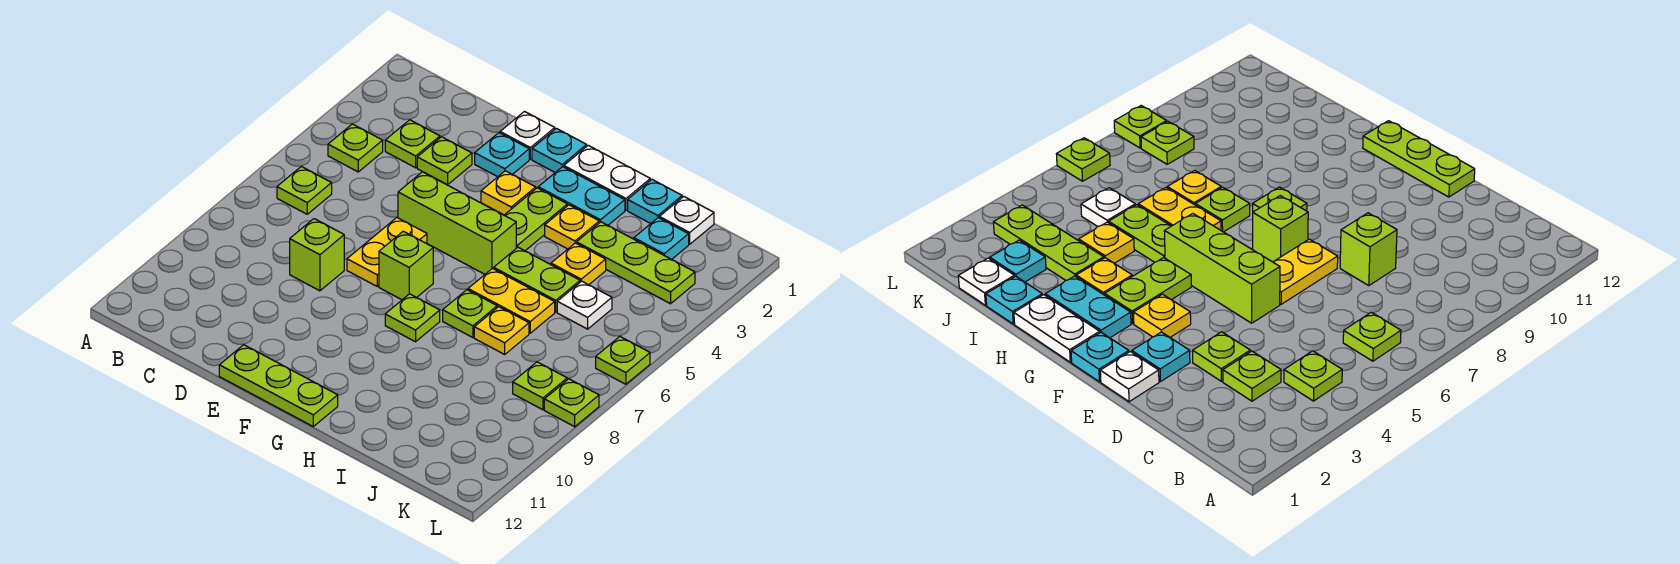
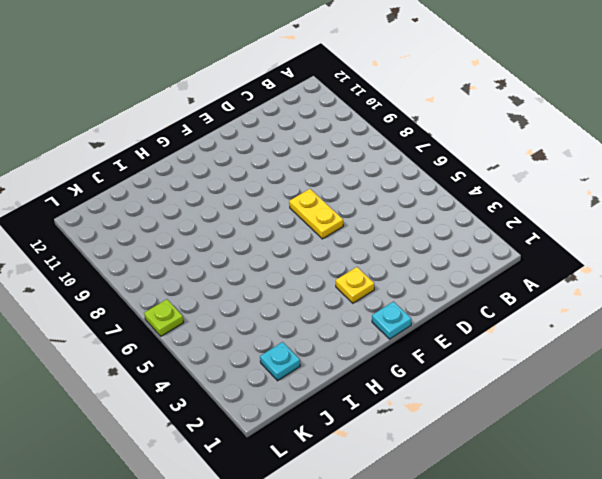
none -> lime 1x1 plate [328,124,383,172]
none -> lime 1x1 plate [277,166,332,214]
none -> lime 1x1 plate [385,120,440,168]
none -> lime 1x1 plate [417,137,472,185]

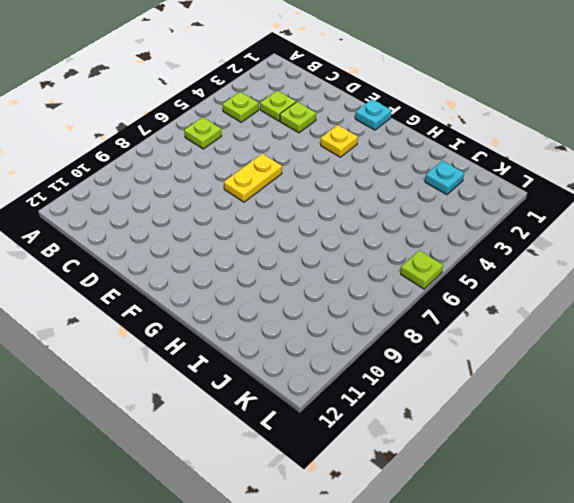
none -> lime 1x1 brick [290,219,344,291]
none -> white 1x1 plate [500,112,555,159]
none -> cyan 1x1 plate [475,133,529,177]
none -> lime 1x3 brick [398,172,516,274]

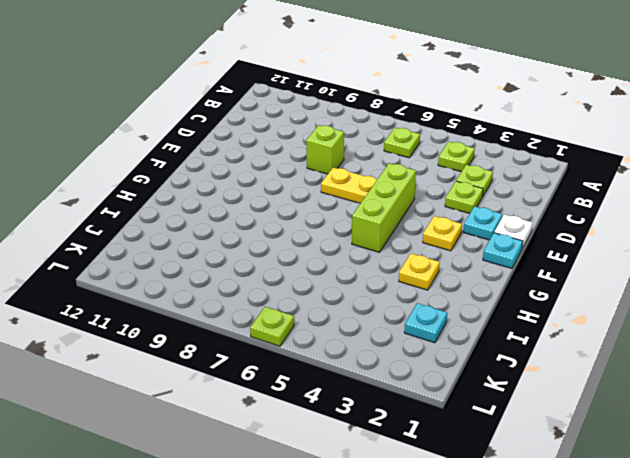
none -> lime 1x3 plate [219,345,338,426]
none -> lime 1x1 brick [379,231,433,300]
none -> white 1x2 plate [564,145,650,210]
none -> cyan 1x2 plate [538,167,625,225]

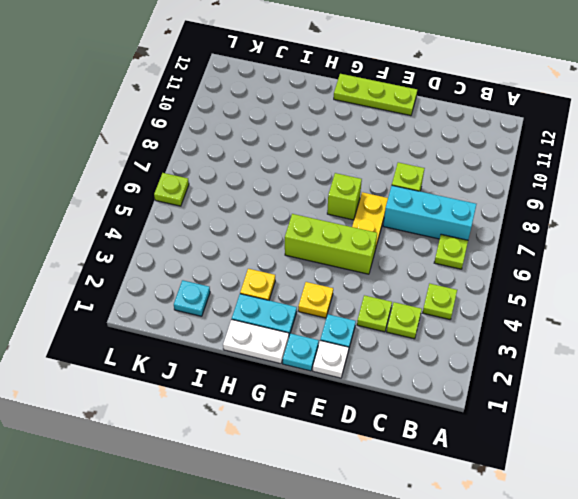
cyan 1x3 brick [383,186,476,240] -> none
none -> lime 1x2 plate [504,188,567,251]
none -> lime 1x1 plate [385,294,440,342]
none -> lime 1x2 plate [494,247,580,312]
none -> yellow 1x2 plate [468,269,555,333]

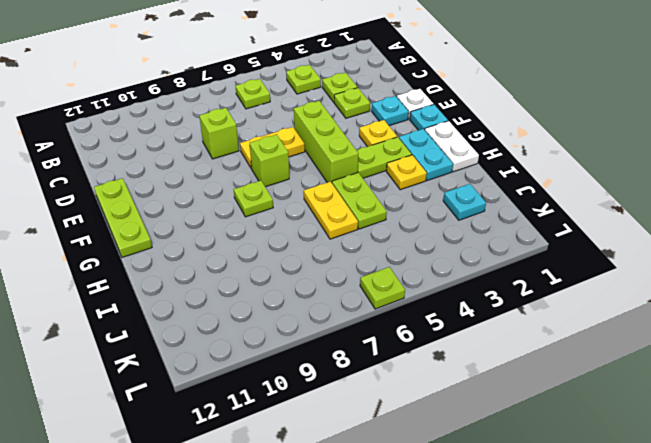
none -> lime 1x1 plate [443,290,497,338]
none -> cyan 1x1 plate [628,180,682,224]
none -> lime 1x3 plate [577,222,695,304]
none -> yellow 1x1 plate [551,243,606,285]

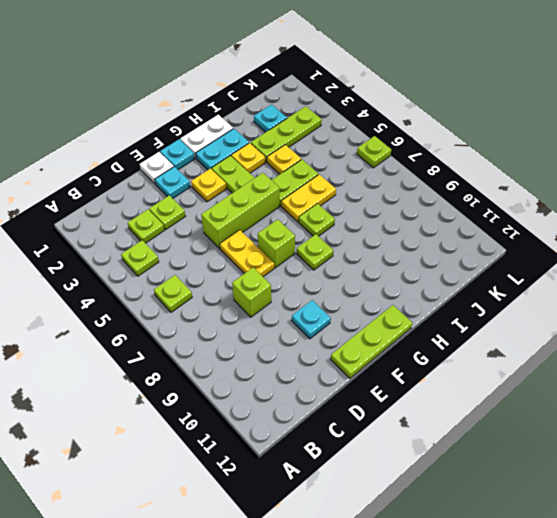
cyan 1x1 plate [292,300,331,339] -> cyan 1x1 plate moved to [628,180,682,224]
none -> yellow 1x1 plate [474,307,529,354]
none -> white 1x1 plate [659,196,714,244]
none -> white 1x1 plate [557,281,612,329]
none -> lime 1x1 plate [513,362,567,410]

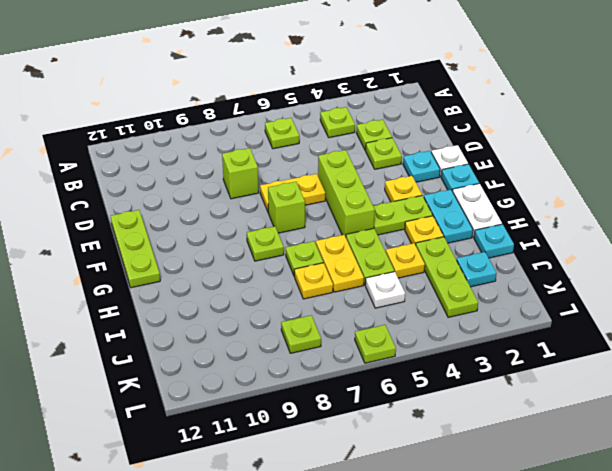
none -> white 1x1 plate [659,196,714,244]
none -> lime 1x1 plate [544,379,599,427]

